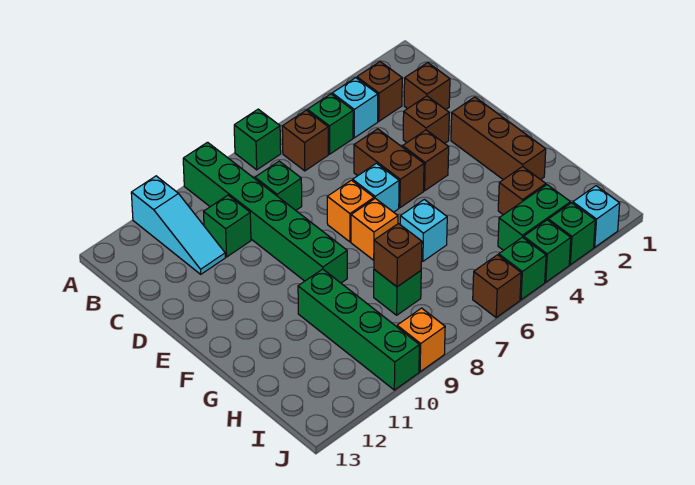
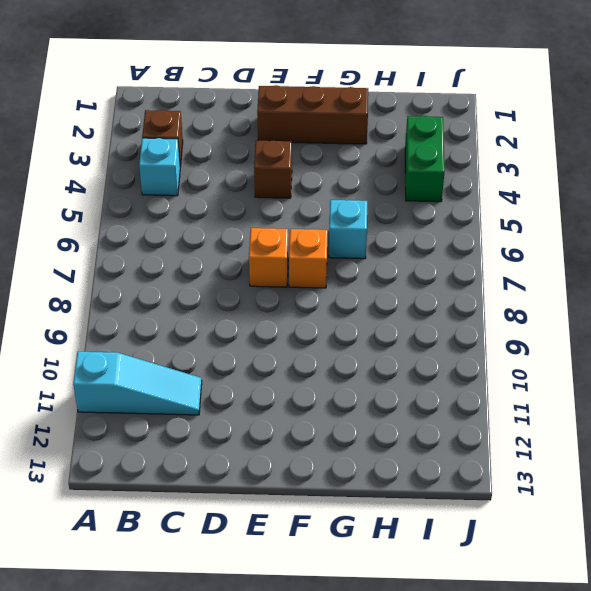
none -> green 1x1 brick [234,109,281,170]
none -> green 1x6 brick [183,142,347,283]
none -> green 1x1 brick [307,94,353,154]

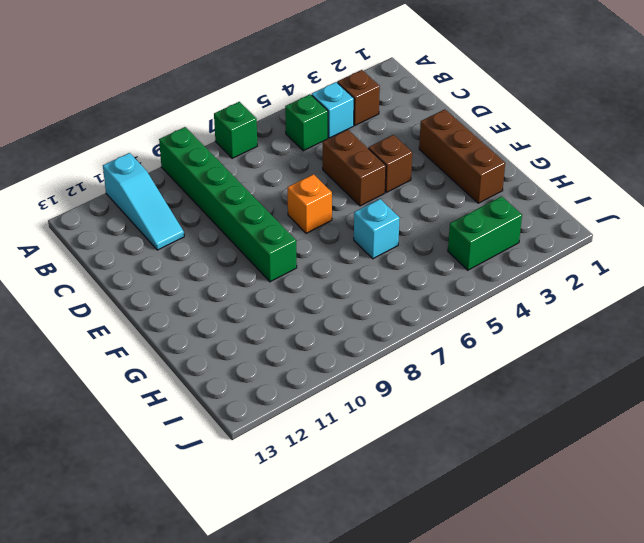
none -> brown 1x1 brick [282,110,328,171]
none -> brown 1x1 brick [404,63,450,110]
none -> green 1x1 brick [255,161,302,210]

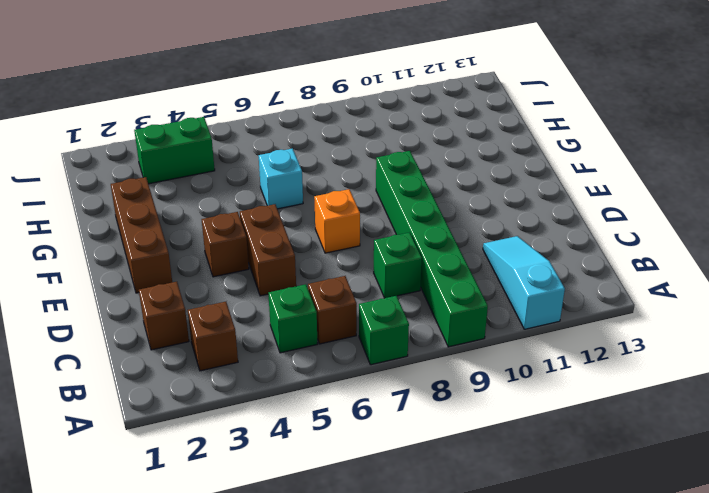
none -> cyan 1x1 brick [332,78,378,138]
none -> green 1x1 brick [204,195,251,257]
none -> brown 1x1 brick [403,96,449,143]

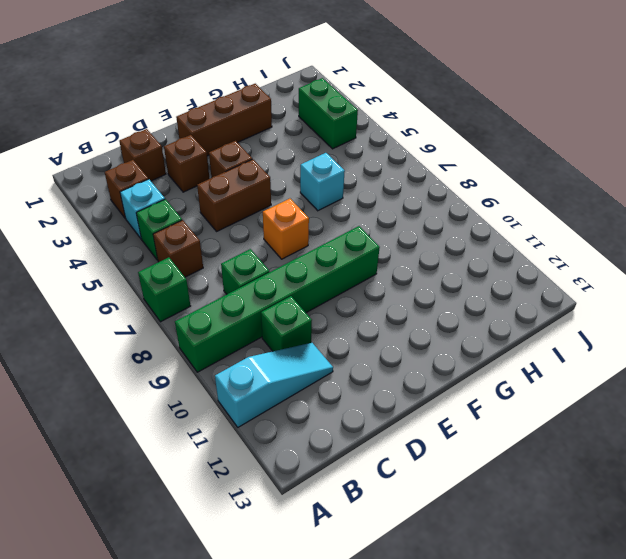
none -> cyan 1x1 brick [353,163,399,212]
none -> orange 1x1 brick [351,198,398,260]
none -> green 1x4 brick [298,269,419,390]

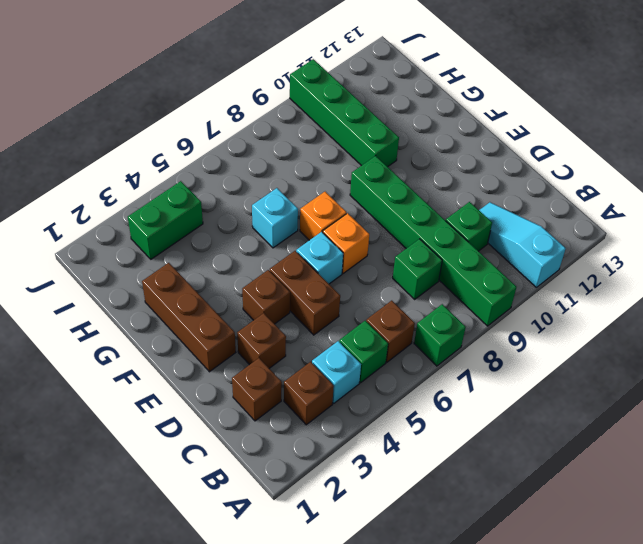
none -> brown 1x1 brick [498,166,546,215]
none -> green 1x1 brick [374,270,421,315]
none -> cyan 1x1 brick [573,186,620,247]

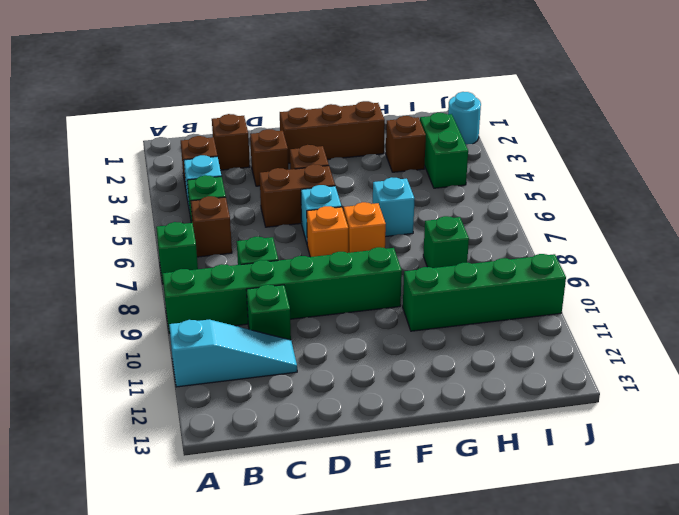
cyan 1x1 round brick [448,92,481,145] -> cyan 1x1 brick [573,186,620,247]
none -> green 1x1 brick [548,203,595,265]
none -> green 1x1 brick [524,220,571,282]
none -> green 1x1 brick [499,237,546,300]

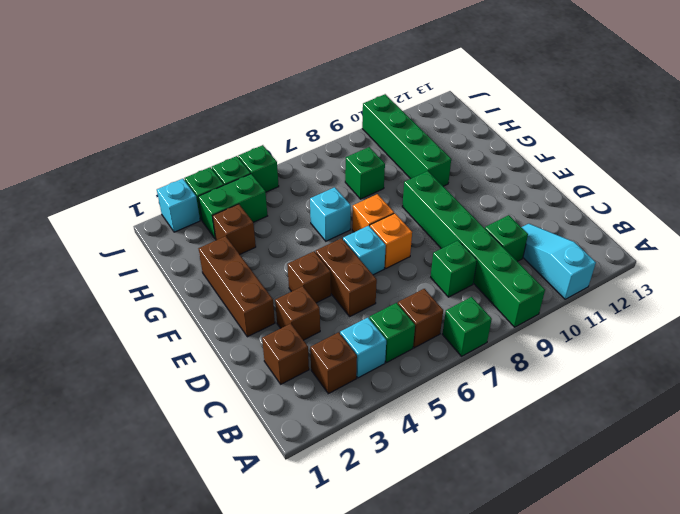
none -> brown 1x1 brick [473,255,521,317]
none -> orange 1x1 brick [397,308,445,372]
none -> brown 1x1 brick [374,224,422,287]

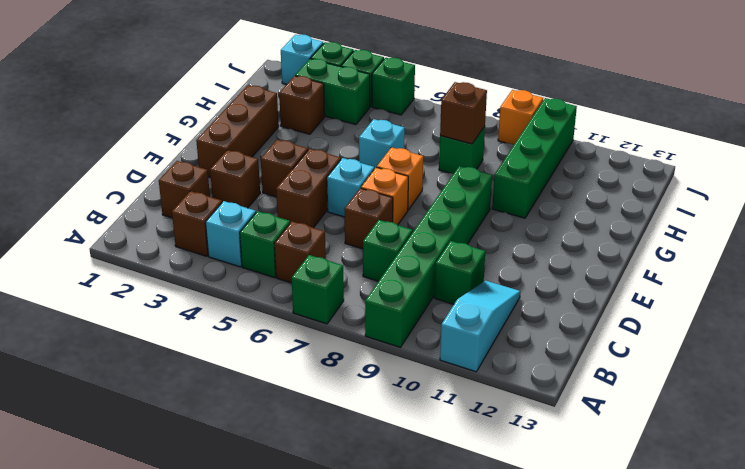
brown 1x1 brick [344,188,393,249] -> brown 1x1 brick moved to [473,255,521,317]

